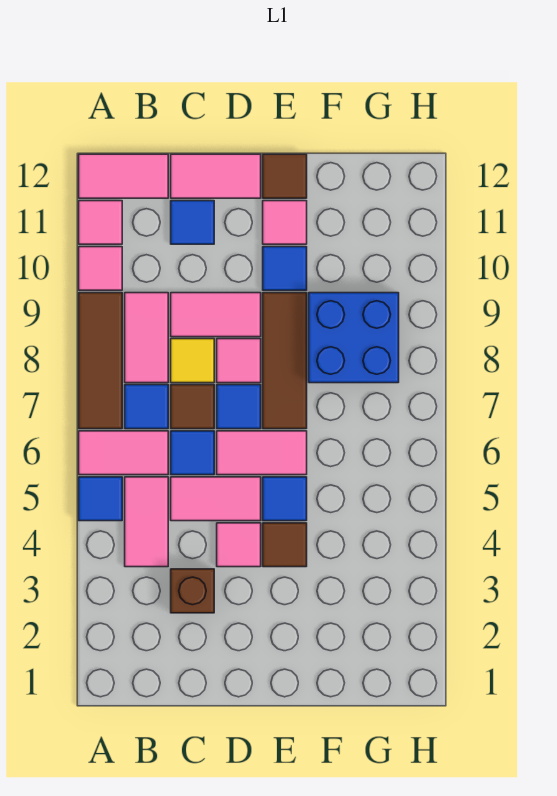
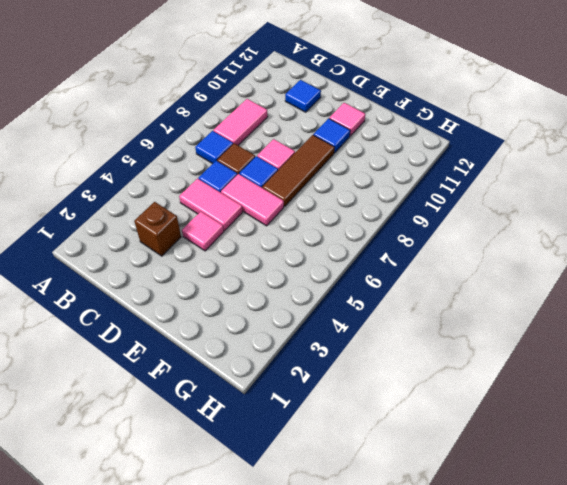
none -> blue 1x1 tile [79,477,122,521]
none -> pink 1x2 tile [79,431,168,475]
none -> brown 1x3 tile [79,293,122,429]

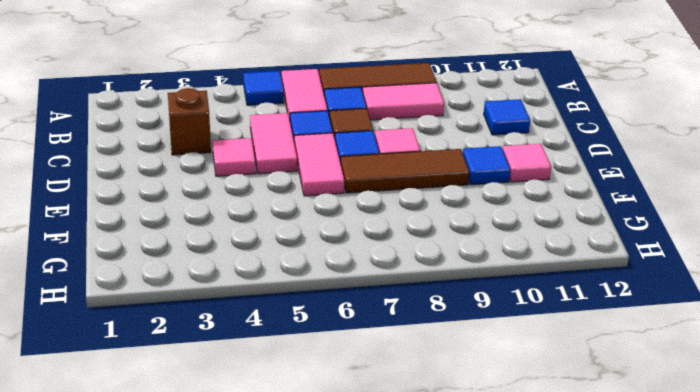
none -> pink 1x1 tile [79,247,122,290]
none -> pink 1x1 tile [79,201,122,244]
none -> pink 1x2 tile [79,154,168,198]

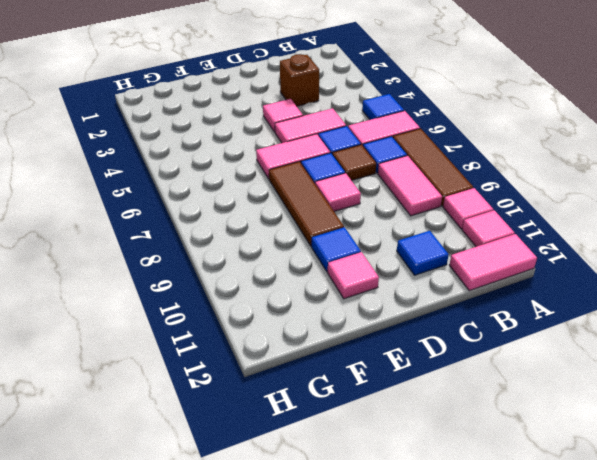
none -> pink 1x2 tile [125,477,168,567]
none -> yellow 1x1 tile [171,339,214,383]
none -> pink 1x2 tile [171,293,261,337]

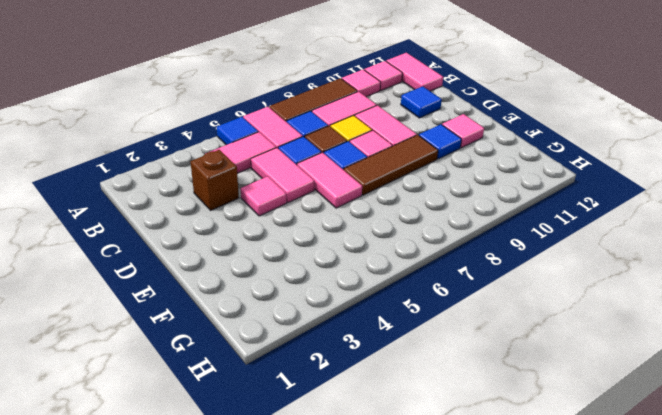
none -> pink 1x2 tile [171,154,261,198]
none -> brown 1x1 tile [263,523,307,567]
none -> blue 1x1 tile [263,477,307,521]

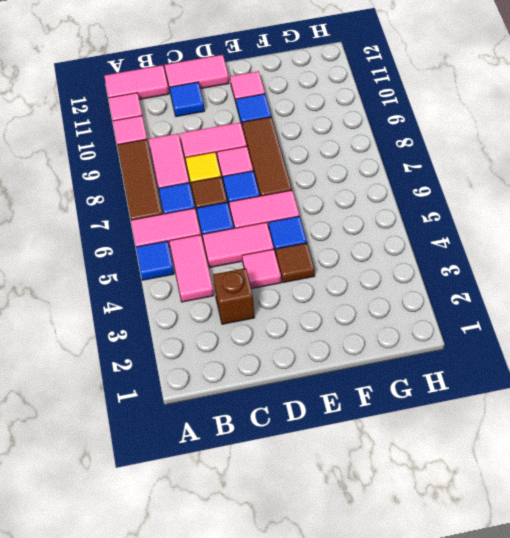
none -> brown 1x1 tile [263,154,307,198]
none -> blue 2x2 brick [309,293,399,383]

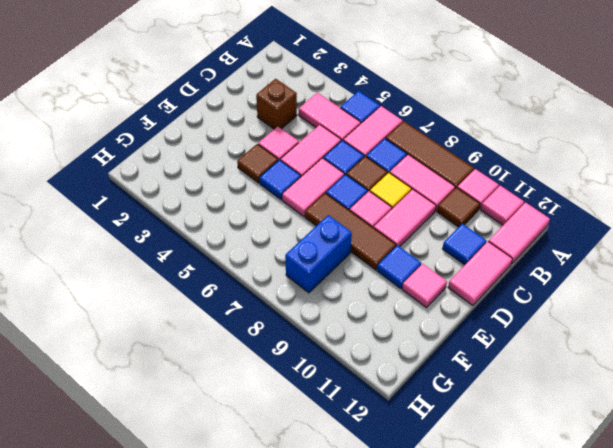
brown 1x1 tile [437,187,480,227] -> brown 1x1 tile moved to [263,154,307,198]
blue 1x2 brick [285,215,352,293] -> blue 2x2 brick [309,293,399,383]

